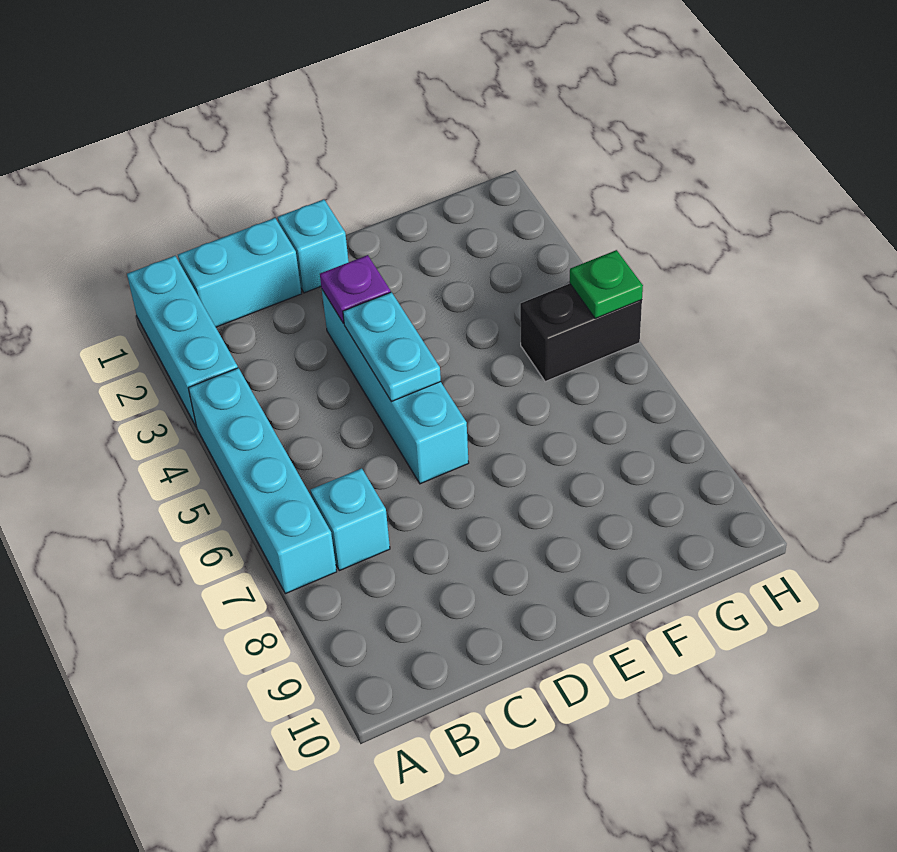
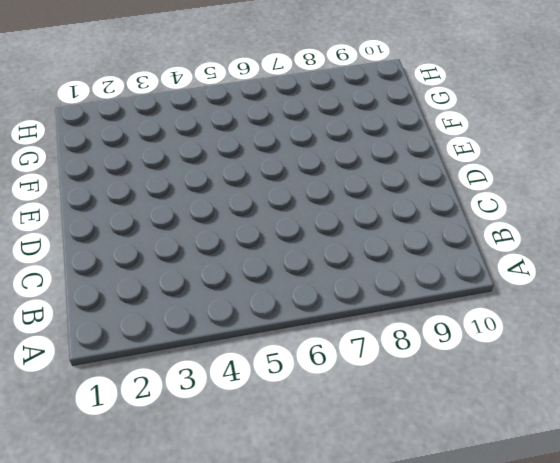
none -> cyan 1x3 brick [127,256,238,427]
none -> cyan 1x4 brick [189,368,337,594]

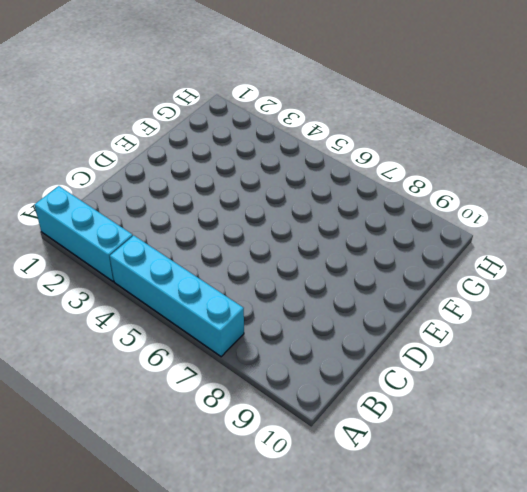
none -> cyan 1x2 brick [178,218,302,327]
none -> cyan 1x1 brick [311,468,390,571]

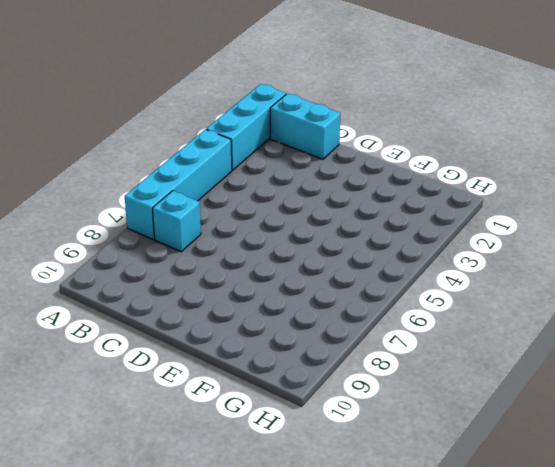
none -> cyan 1x1 brick [278,199,349,293]
none -> cyan 1x4 brick [322,290,469,484]

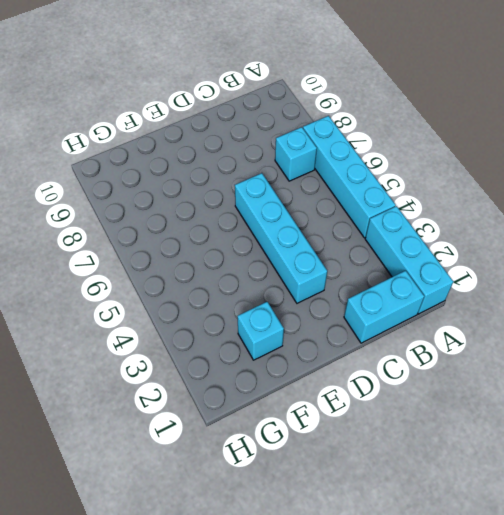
cyan 1x1 brick [238,302,284,360] -> cyan 1x1 brick moved to [278,199,349,293]
none -> black 1x2 brick [520,284,642,382]
none -> purple 1x1 plate [320,255,391,323]

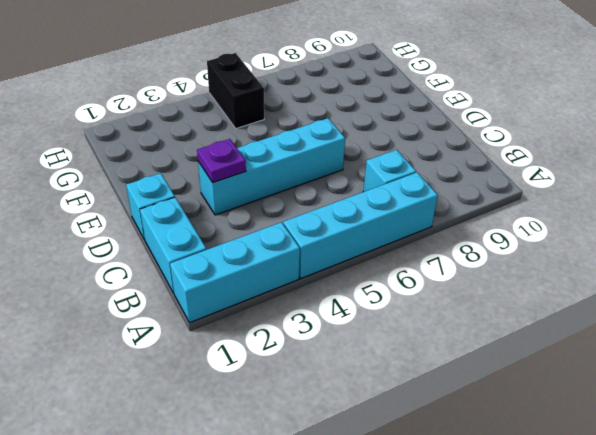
none -> cyan 1x2 plate [343,292,441,402]
none -> green 1x1 plate [570,250,643,319]

